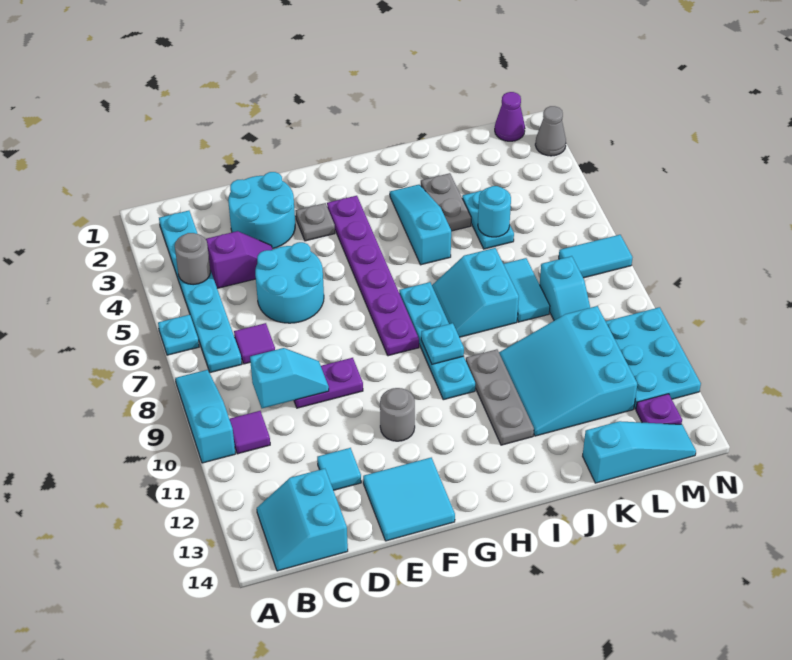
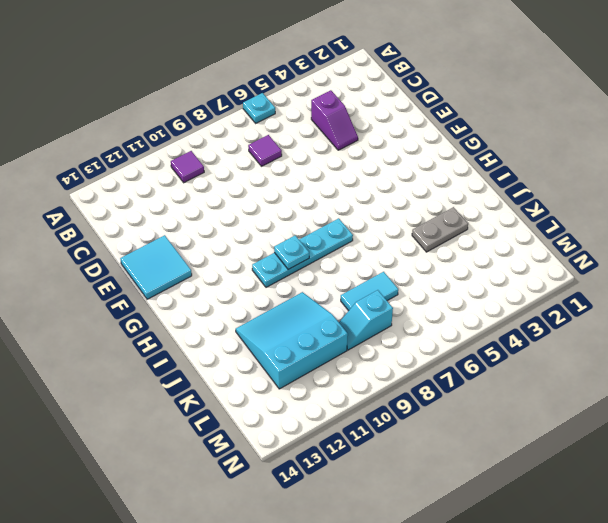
none -> cyan 1x3 slope [175,370,235,463]
none -> cyan 1x6 plate [159,211,242,373]
none -> cyan 2x2 slope [257,469,348,571]
none -> cyan 2x2 round brick [228,172,295,249]

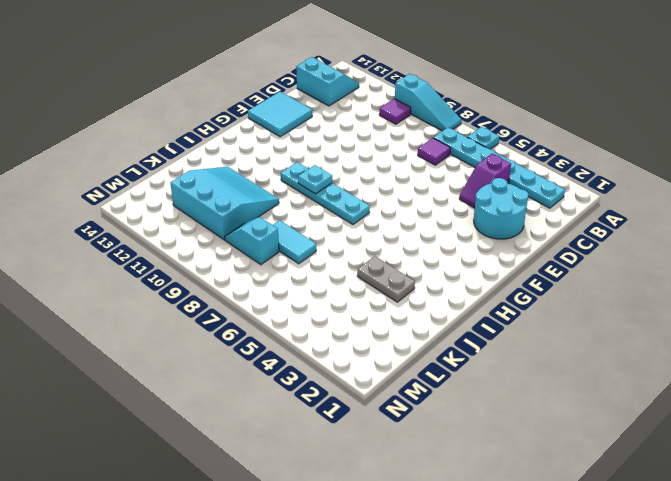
none -> cyan 2x2 round brick [255,242,324,323]
none -> purple 1x2 plate [294,358,363,408]
none -> cyan 1x1 tile [317,448,361,490]
none -> grey 1x1 plate [296,203,335,241]

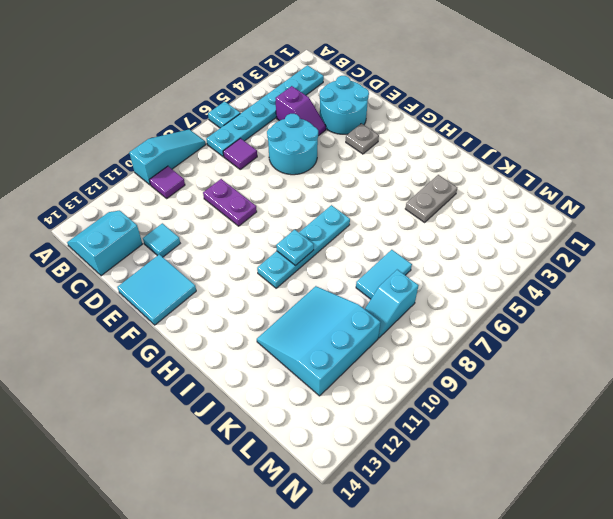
none -> grey 1x1 round brick [380,388,415,441]
none -> purple 1x6 plate [327,196,419,356]
none -> cyan 1x3 slope [390,185,451,265]
none -> cyan 2x2 slope [432,248,519,337]

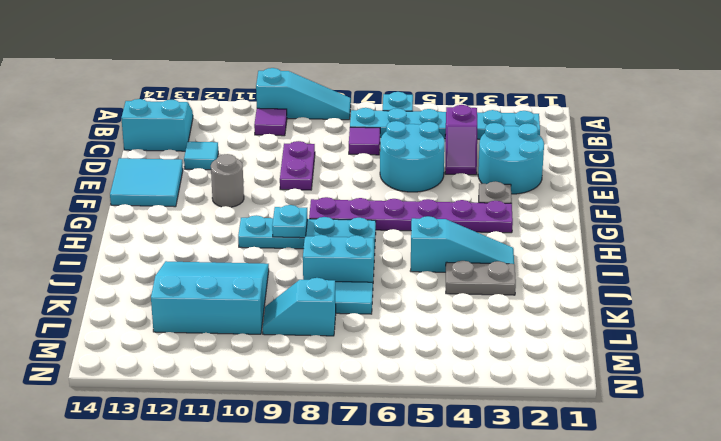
none -> grey 1x3 plate [466,349,534,445]
none -> cyan 1x2 plate [462,191,514,249]
none -> cyan 1x3 slope [583,421,696,483]
none -> purple 1x1 cone [495,92,525,141]

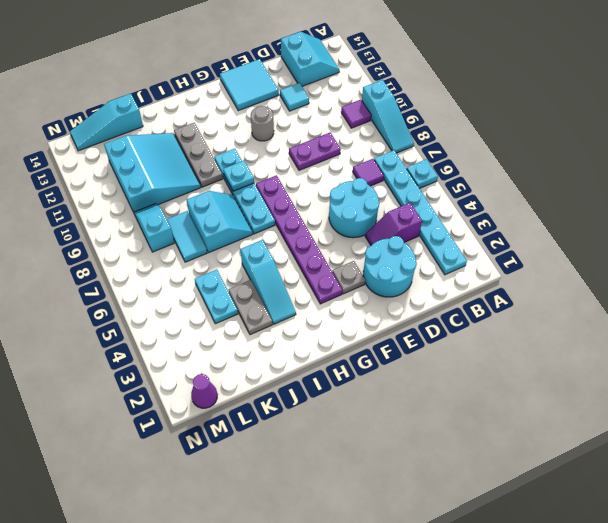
none -> cyan 1x2 tile [559,235,633,278]
none -> cyan 2x3 plate [606,307,701,409]
none -> purple 1x1 plate [636,394,682,424]
none -> grey 1x1 cone [535,106,566,156]

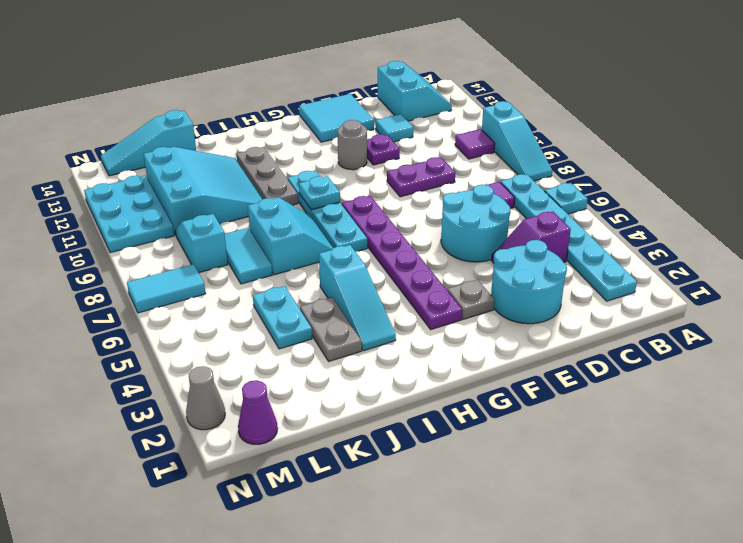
purple 1x1 plate [367,134,400,165] -> purple 1x1 plate moved to [636,394,682,424]
none -> grey 1x1 round brick [175,233,211,285]
none -> cyan 1x2 slope [250,348,329,408]
none -> cyan 1x1 round brick [478,186,511,237]

